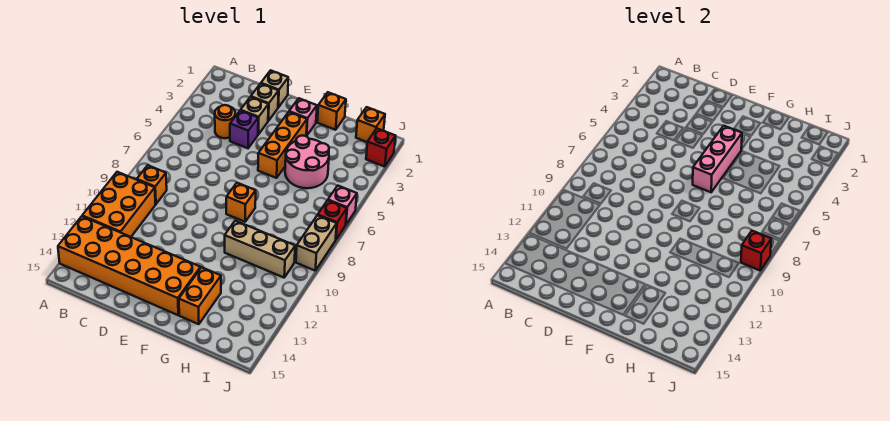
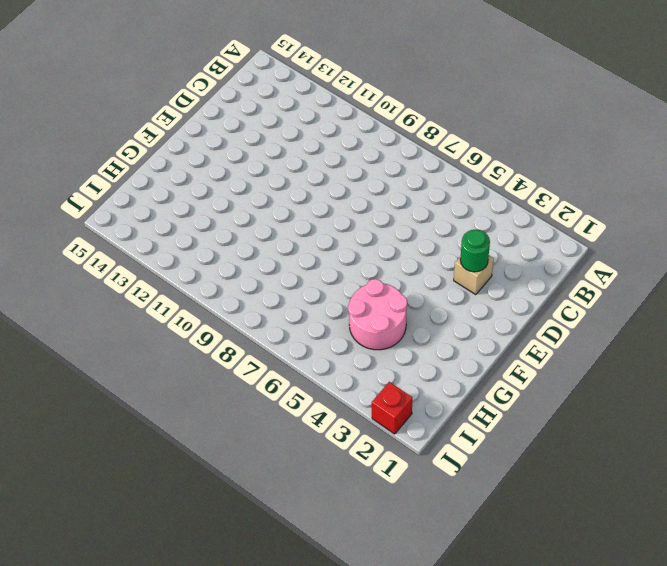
green 1x1 round brick [460,230,490,272] -> none
none -> orange 2x3 brick [82,172,156,237]
none -> orange 2x6 brick [58,216,201,315]
none -> orange 1x1 brick [137,165,167,204]

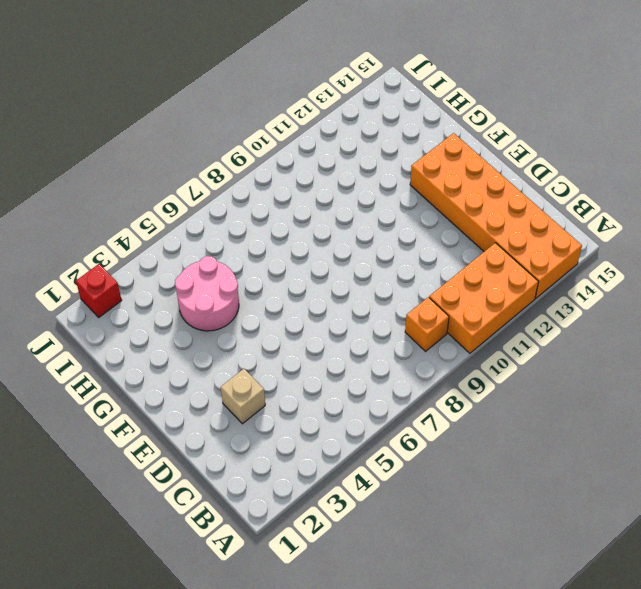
none -> orange 1x1 round brick [215,105,235,138]
none -> tan 1x1 brick [261,70,288,107]
none -> tan 1x1 brick [251,84,279,121]

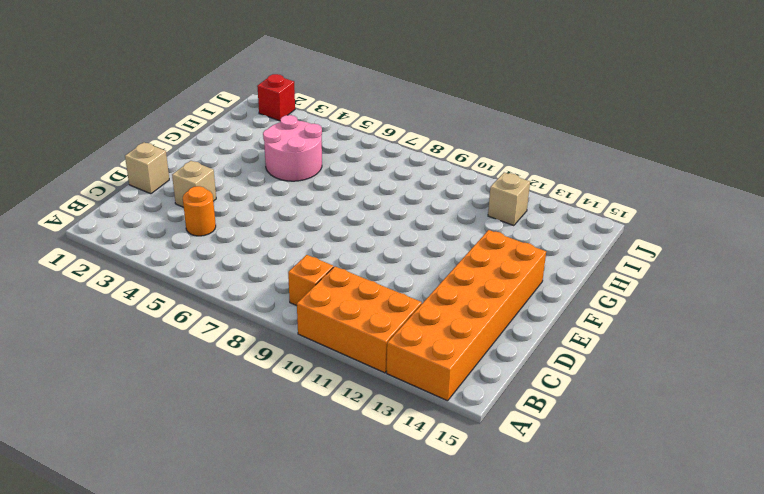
tan 1x1 brick [488,173,530,226] -> tan 1x1 brick moved to [251,84,279,121]
none -> purple 1x1 brick [230,110,258,148]
none -> pink 1x1 brick [289,98,317,136]
none -> orange 1x3 brick [258,112,307,178]

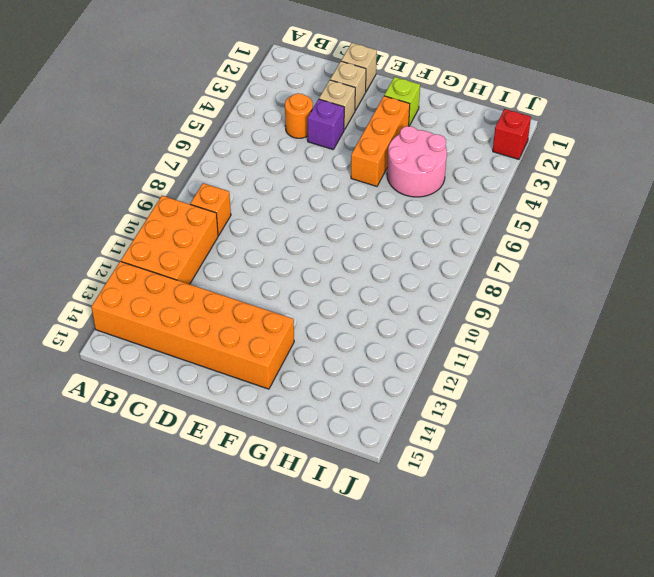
lime 1x1 brick [384,77,420,126] -> pink 1x1 brick [289,98,317,136]
none -> orange 1x1 brick [226,183,256,222]
none -> orange 1x1 brick [317,92,346,130]
none -> tan 1x3 brick [225,221,295,278]

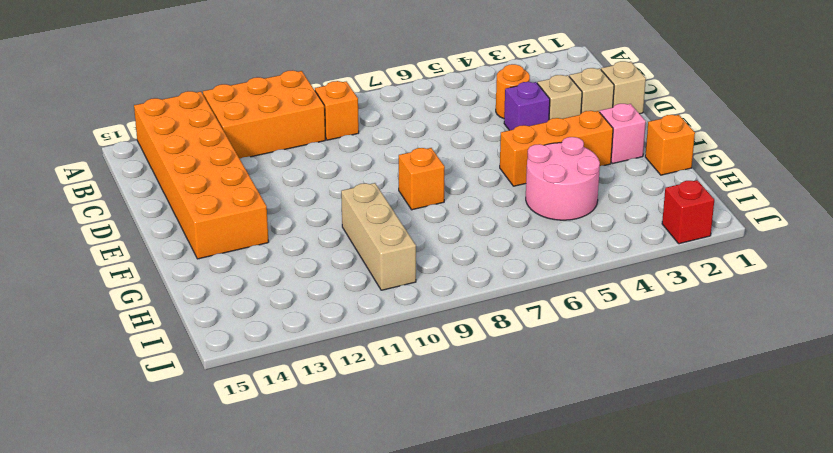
none -> orange 1x2 brick [179,267,221,324]
none -> orange 1x1 brick [356,107,385,142]
none -> pink 1x1 brick [328,186,357,224]

